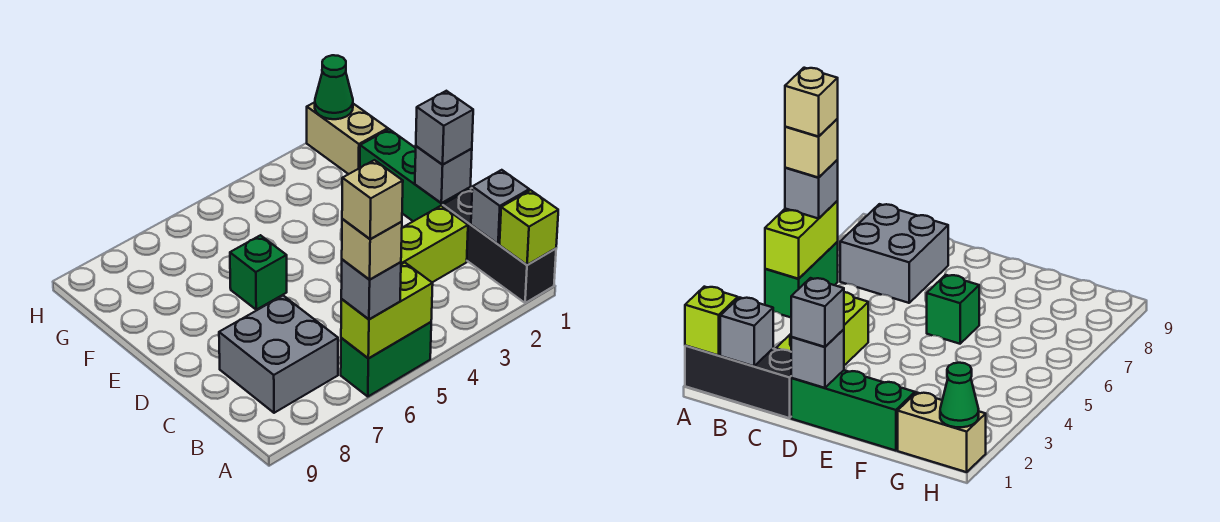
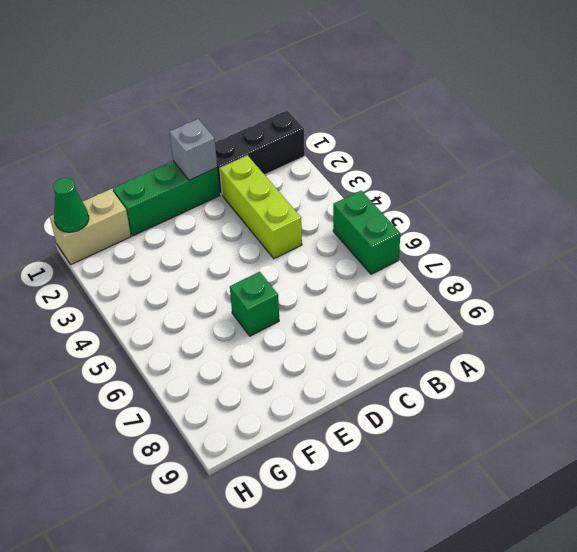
none -> grey 2x2 brick [219,296,338,413]
none -> lime 1x1 brick [500,190,558,265]
none -> lime 1x2 brick [341,263,433,358]

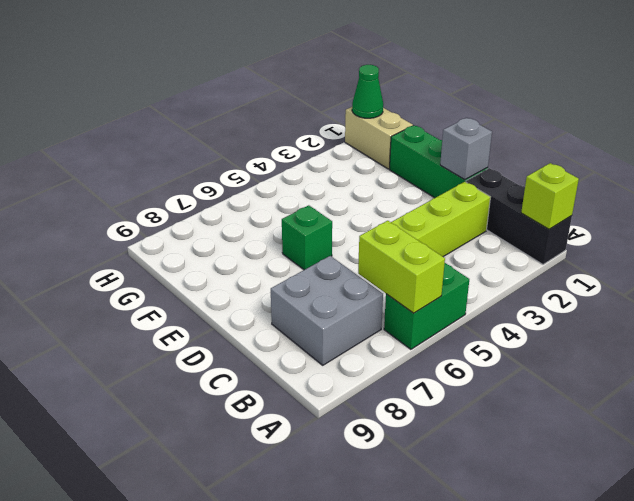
lime 1x2 brick [358,221,445,313] -> lime 1x2 brick turned to [341,263,433,358]
none -> grey 1x1 brick [471,170,529,244]
none -> grey 1x1 brick [341,259,401,319]
none -> grey 1x1 brick [416,91,473,164]

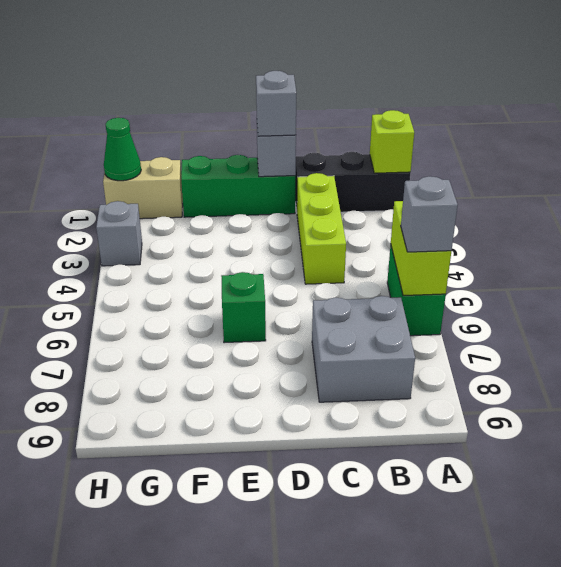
grey 1x1 brick [96,201,142,266] -> grey 1x1 brick moved to [471,170,529,244]
none -> tan 1x1 brick [342,219,402,279]
none -> tan 1x1 brick [342,160,403,239]

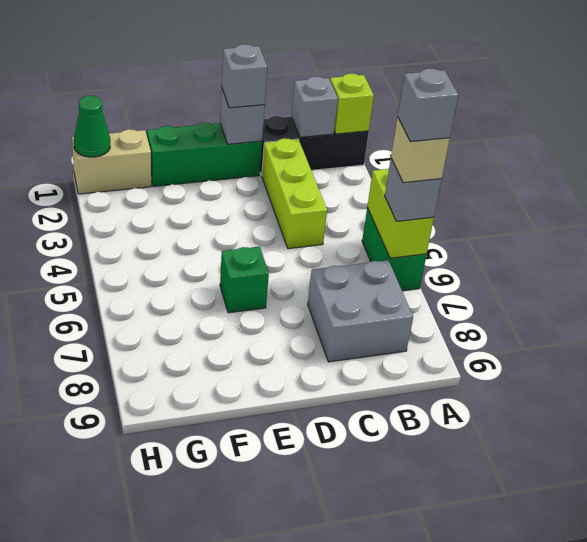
grey 1x1 brick [398,68,459,142] -> tan 1x1 brick [342,160,403,239]

